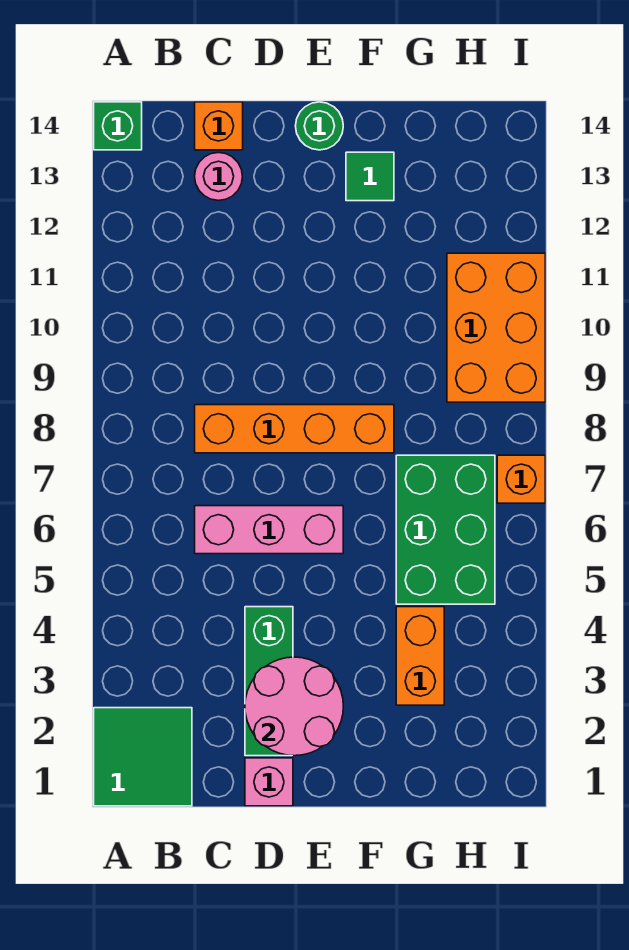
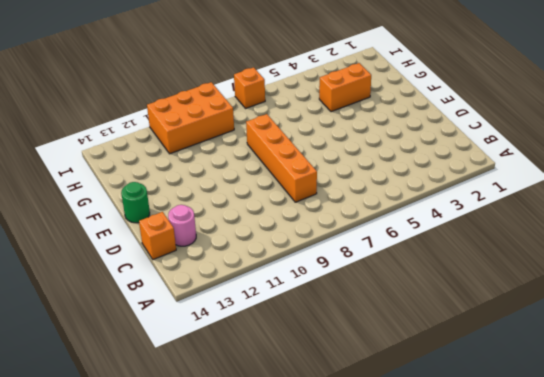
none -> green 2x2 tile [94,708,192,806]
none -> green 1x1 brick [94,102,142,150]
none -> pink 1x3 brick [195,506,343,554]

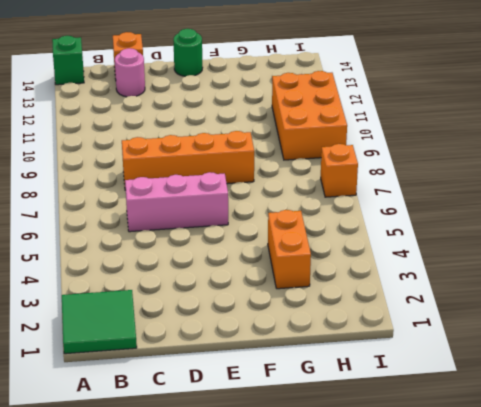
none -> pink 1x1 brick [245,758,293,806]
none -> green 1x3 brick [245,607,293,756]
none -> green 1x1 tile [346,152,394,201]

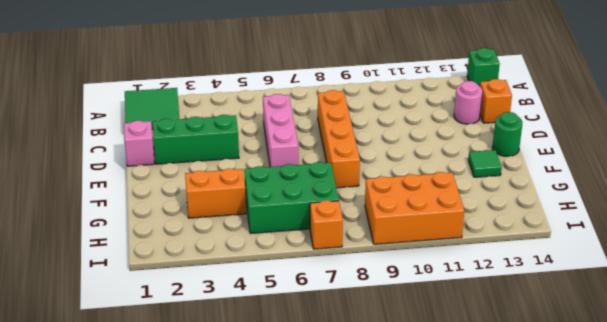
none -> pink 2x2 round brick [245,657,343,756]

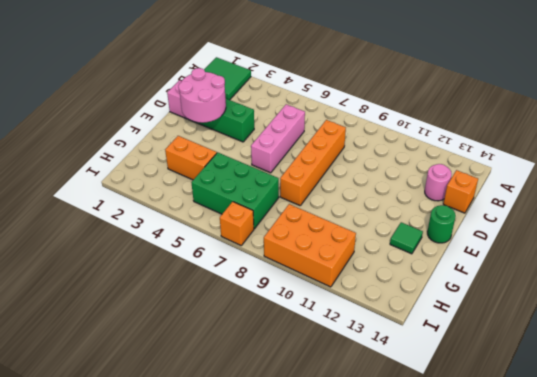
none -> green 1x1 brick [94,102,142,150]

